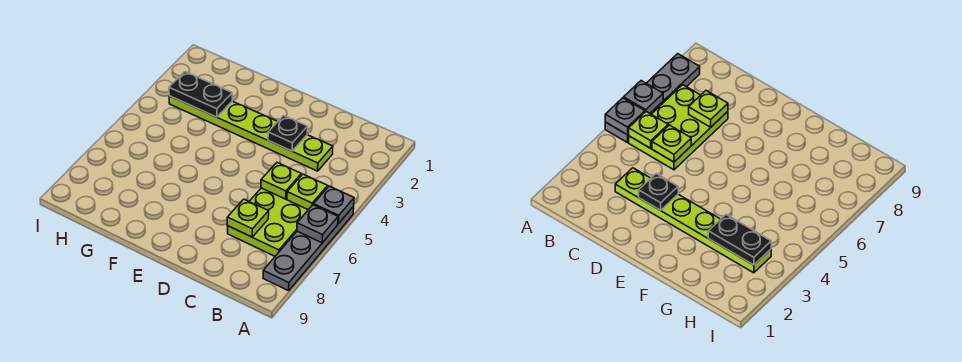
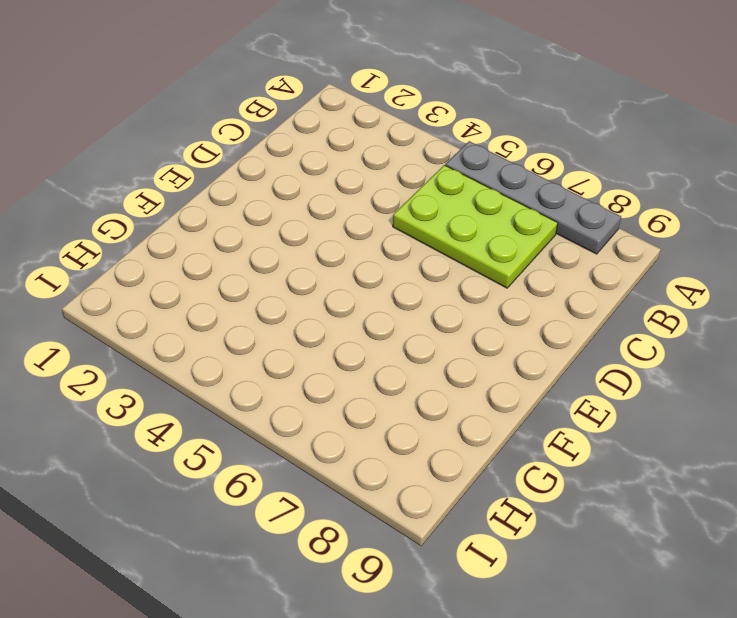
none -> lime 1x6 plate [169,96,333,171]
none -> grey 1x1 plate [314,186,354,224]

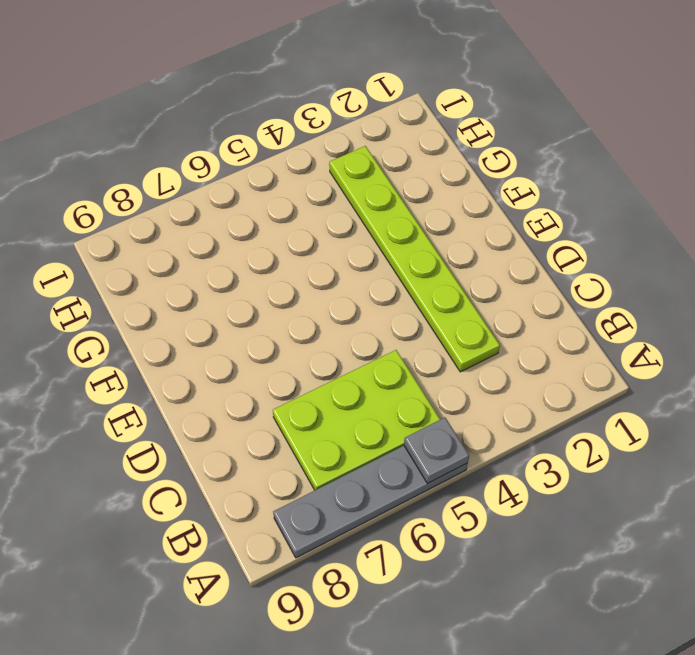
none -> grey 1x1 plate [297,205,338,243]
none -> lime 1x1 plate [287,174,328,210]

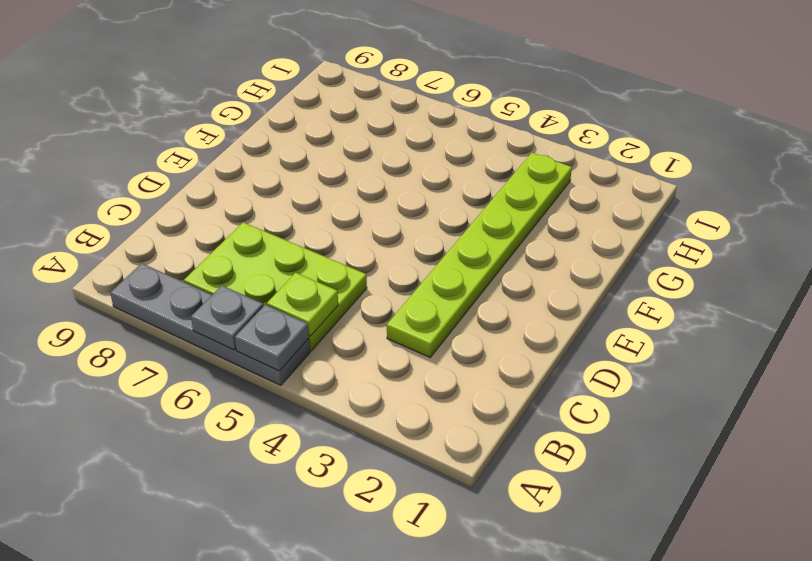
none -> lime 1x1 plate [261,163,301,199]
none -> lime 1x1 plate [227,199,269,237]

